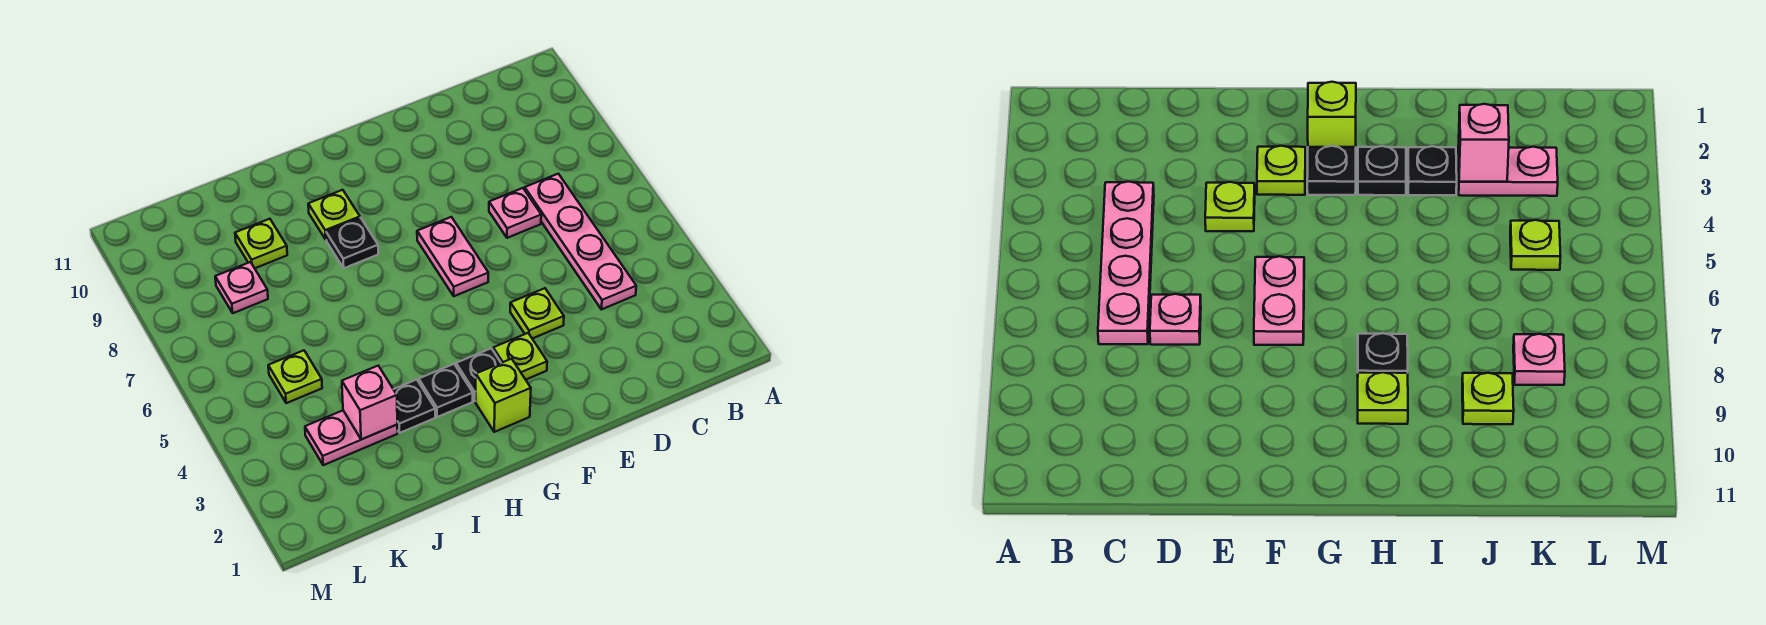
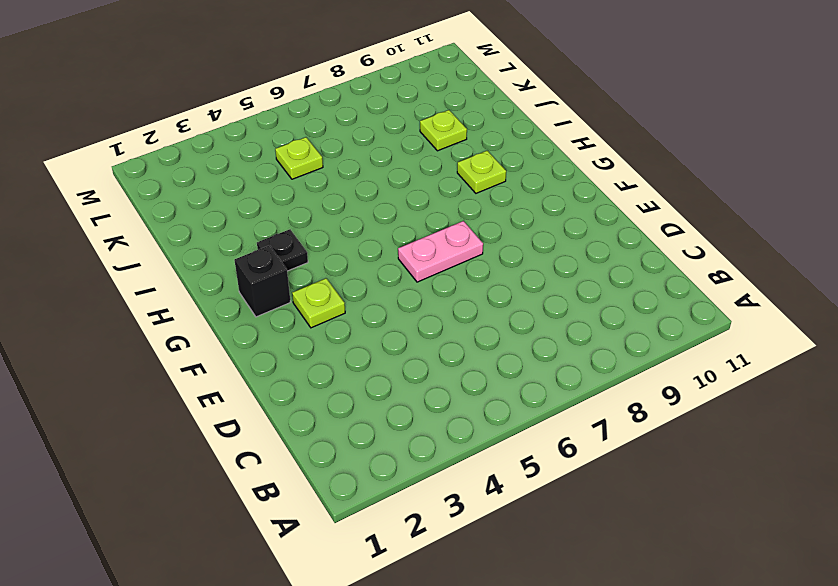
black 1x1 brick [234,245,290,317] -> lime 1x1 brick [475,359,531,432]
none -> pink 1x4 plate [525,174,636,310]
none -> pink 1x1 plate [489,188,541,238]
none -> lime 1x1 plate [510,288,564,339]

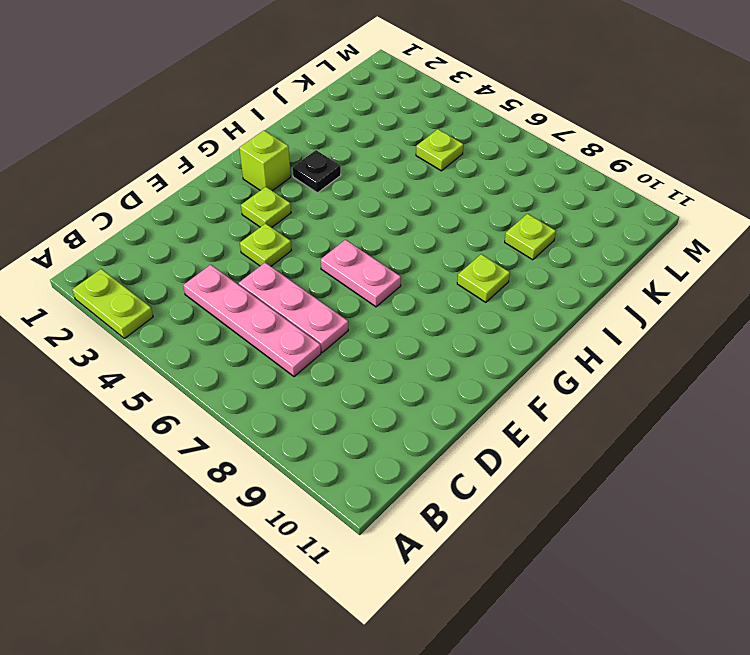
lime 1x2 plate [72,269,153,338] -> none
pink 1x3 plate [239,263,348,352] -> pink 1x1 plate [489,188,541,238]
none -> black 1x1 plate [456,348,501,401]
none -> black 1x1 plate [326,218,378,268]
none -> black 1x1 plate [393,380,435,433]

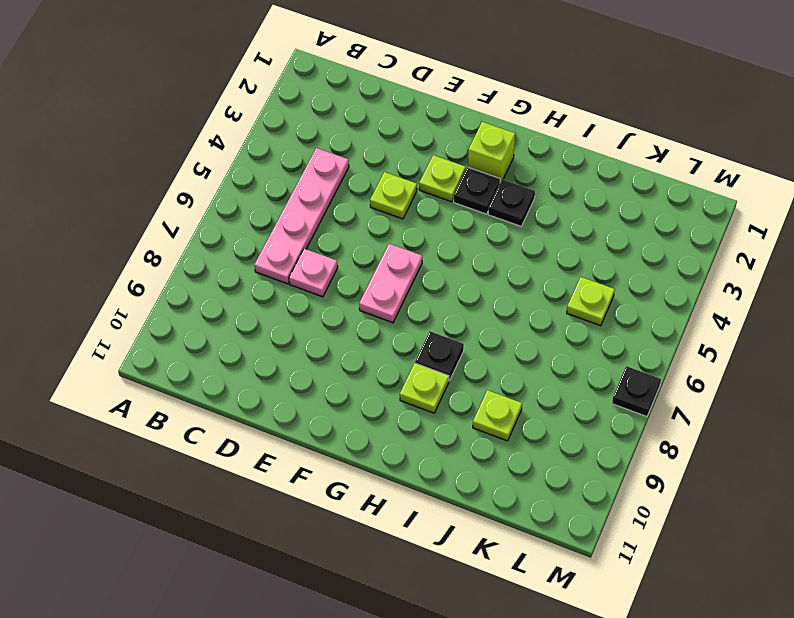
black 1x1 plate [612,366,661,416] -> black 1x1 plate moved to [393,380,435,433]
none -> pink 1x2 plate [305,411,398,465]
none -> pink 1x1 plate [215,262,268,313]
none -> pink 1x1 brick [342,366,397,440]

